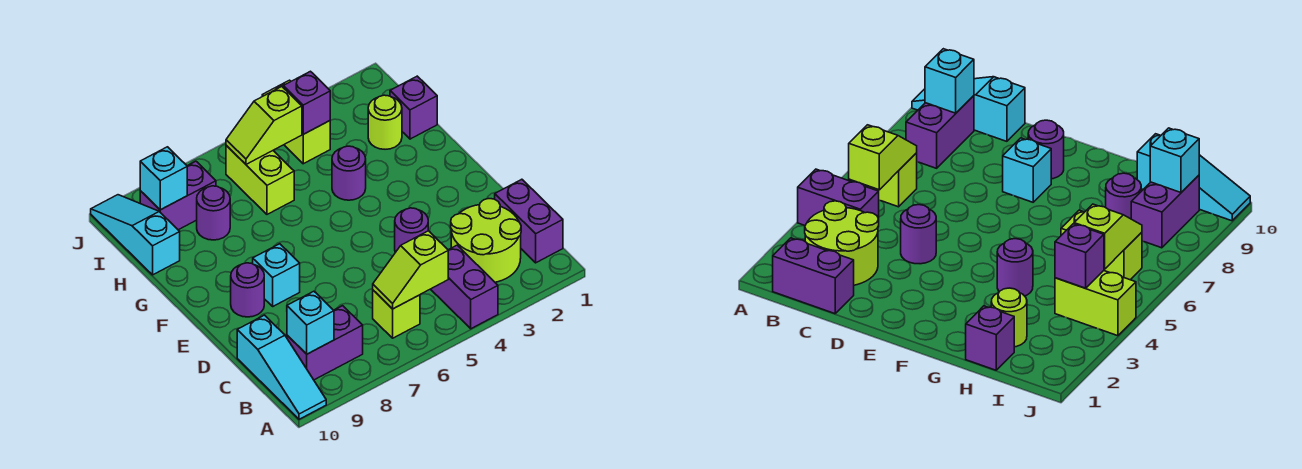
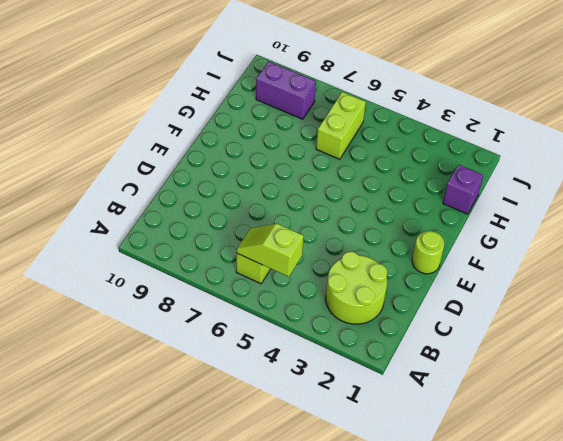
lime 1x1 round brick [412,231,444,274] -> lime 1x1 round brick moved to [368,95,402,149]
none -> purple 1x2 brick [431,245,498,329]
none -> cyan 1x3 slope [237,315,326,419]
none -> purple 1x2 brick [495,179,563,263]

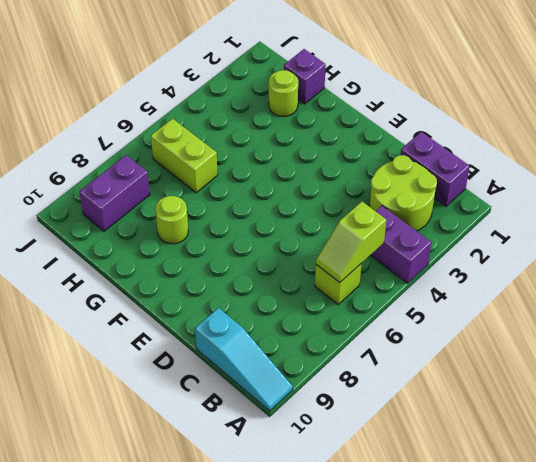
lime 1x1 round brick [155,196,188,244] -> none
none -> purple 1x2 brick [287,306,363,380]
none -> purple 1x1 round brick [395,208,428,252]
none -> cyan 1x1 brick [253,244,300,306]

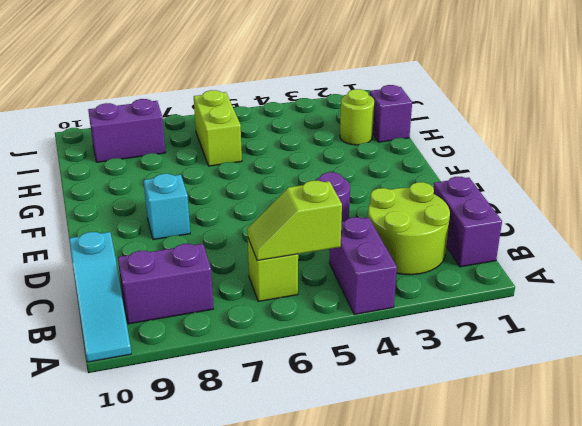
none -> purple 1x1 round brick [231,263,264,317]
none -> purple 1x1 round brick [332,146,366,200]
none -> purple 1x1 round brick [197,186,230,240]

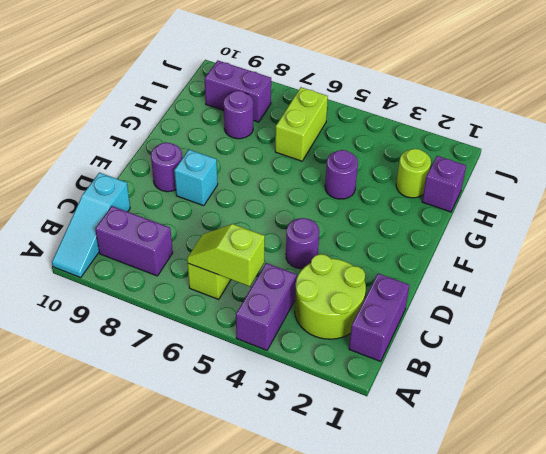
none -> cyan 1x3 slope [91,195,180,275]
none -> lime 1x2 brick [262,80,330,164]
none -> cyan 1x1 brick [287,291,334,354]

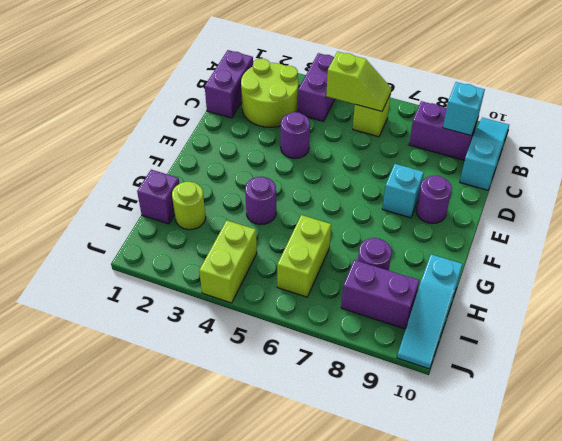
none -> purple 1x1 brick [283,71,330,134]
none -> lime 1x2 slope [226,87,302,164]
none -> cyan 1x1 brick [140,147,187,210]

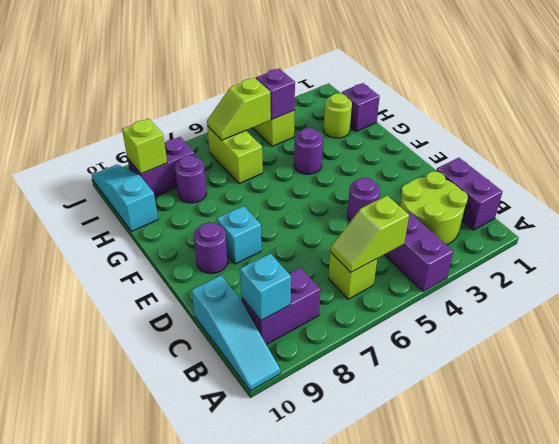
lime 1x1 brick [122,119,167,174] -> cyan 1x1 brick [140,147,187,210]

